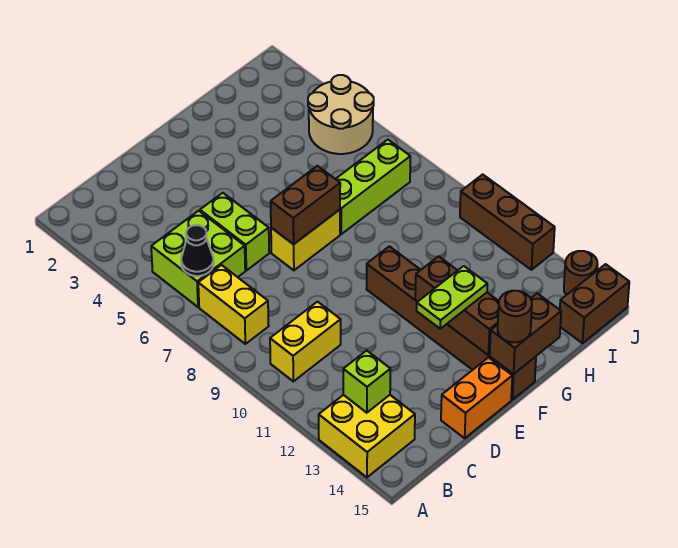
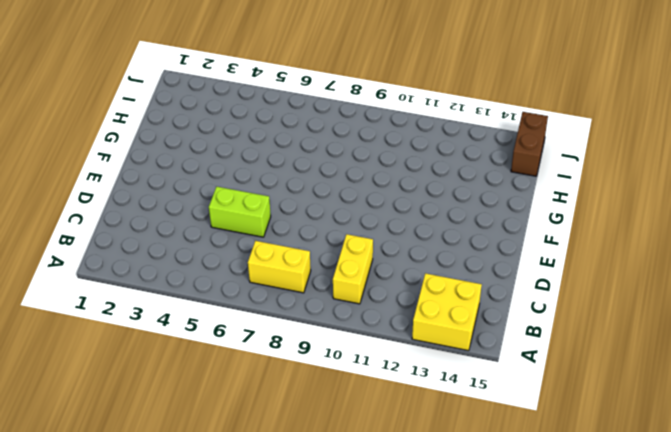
none -> lime 2x2 brick [151,211,245,307]
none -> orange 1x2 brick [441,358,512,438]
none -> yellow 1x2 brick [271,210,340,270]

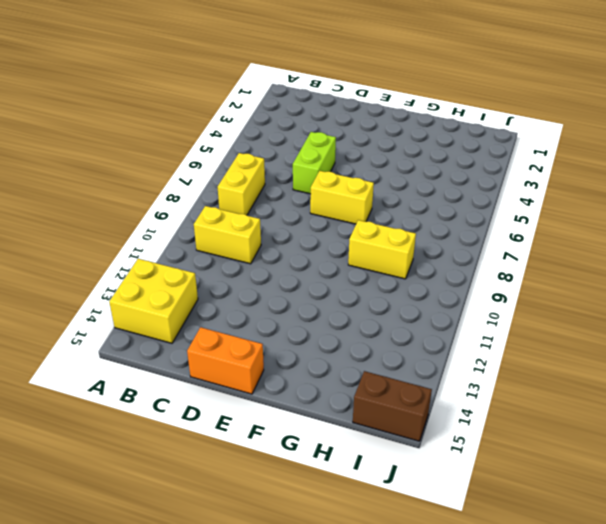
yellow 1x2 brick [348,220,416,279] -> none
none -> lime 2x2 brick [151,211,245,307]
none -> brown 1x6 brick [367,246,536,400]
none -> lime 1x3 brick [336,140,410,234]

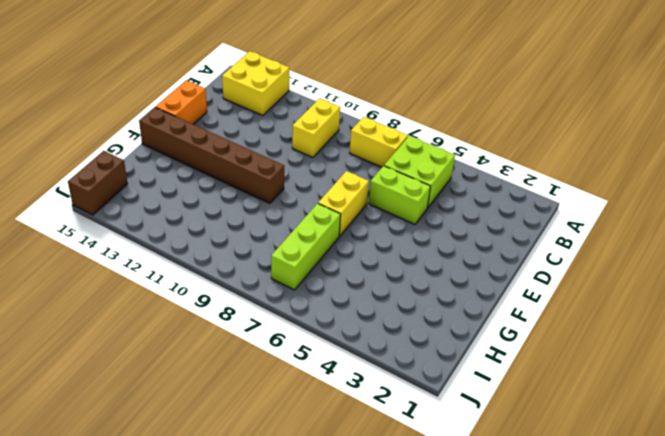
none -> tan 2x2 round brick [308,75,374,154]
none -> brown 1x3 brick [460,174,555,270]
none -> brown 1x1 round brick [564,251,598,295]

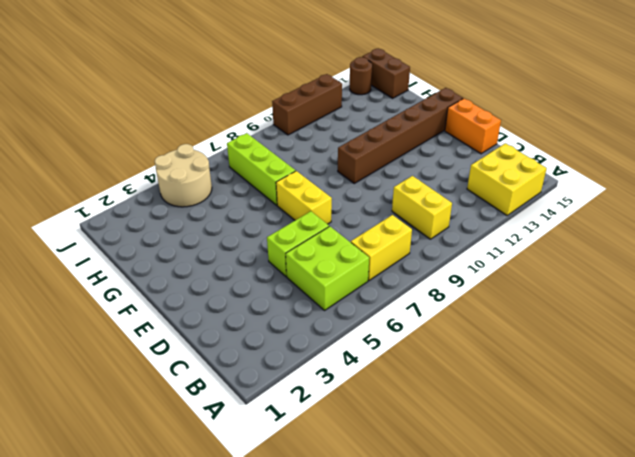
none -> black 1x1 cone [181,225,214,276]
none -> lime 1x1 brick [343,351,390,413]
none -> brown 1x2 brick [271,166,340,244]

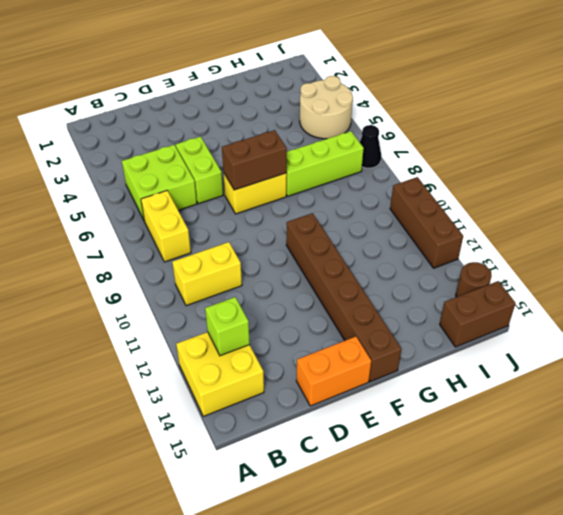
black 1x1 cone [360,125,381,168] -> black 1x1 cone moved to [181,225,214,276]
none -> brown 1x3 brick [415,256,499,355]
none -> brown 1x2 brick [490,293,561,374]
none -> lime 1x2 plate [417,266,487,329]

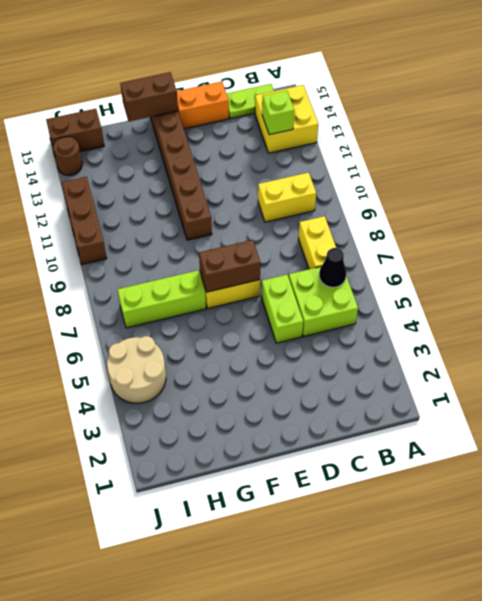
lime 1x2 plate [227,84,274,119] -> lime 1x2 plate moved to [417,266,487,329]
none -> brown 1x3 brick [415,256,499,355]
none -> brown 1x1 round brick [498,291,532,342]

